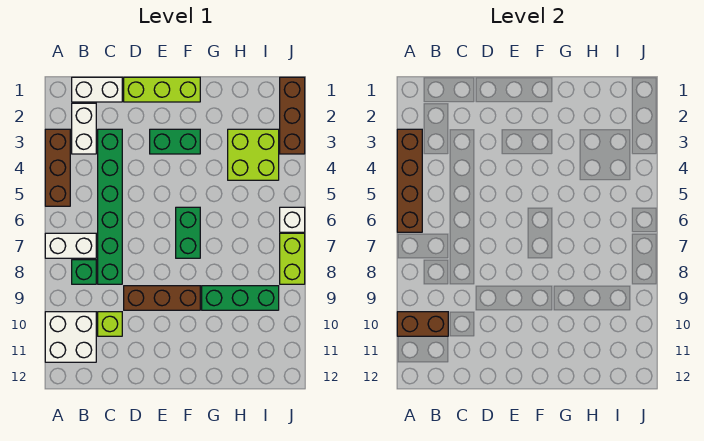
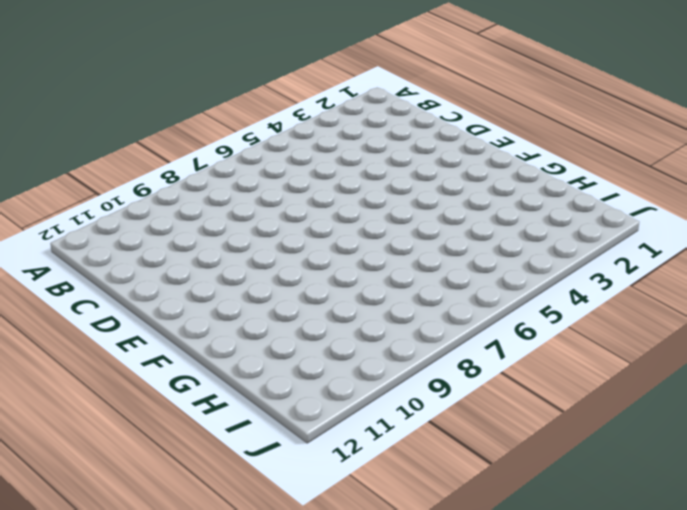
none -> brown 1x3 brick [45,129,70,206]
none -> white 1x2 brick [45,233,96,258]
none -> white 2x2 brick [45,312,96,362]

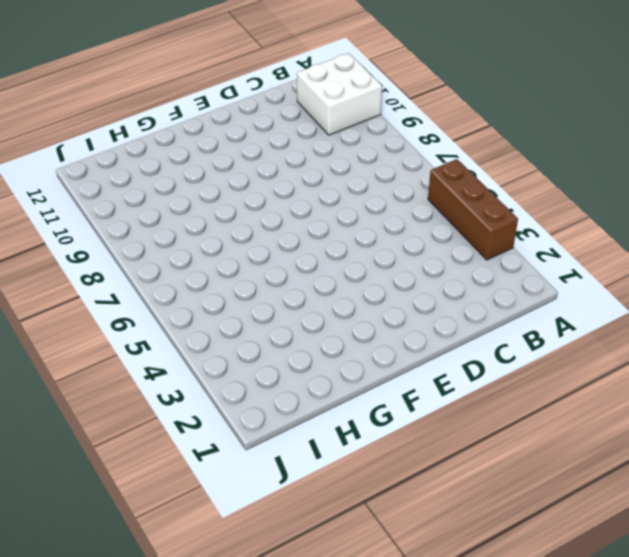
none -> white 1x2 brick [45,233,96,258]
none -> white 1x2 brick [72,77,122,102]
none -> white 1x2 brick [72,103,96,154]

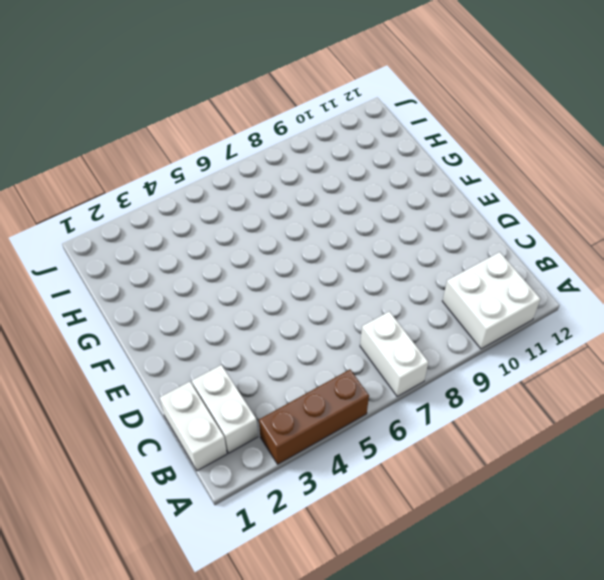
white 1x2 brick [192,365,258,453] -> white 1x2 brick turned to [72,103,96,154]
none -> green 1x1 brick [72,260,96,284]
none -> green 1x6 brick [98,129,122,284]
none -> lime 1x1 brick [98,312,122,336]

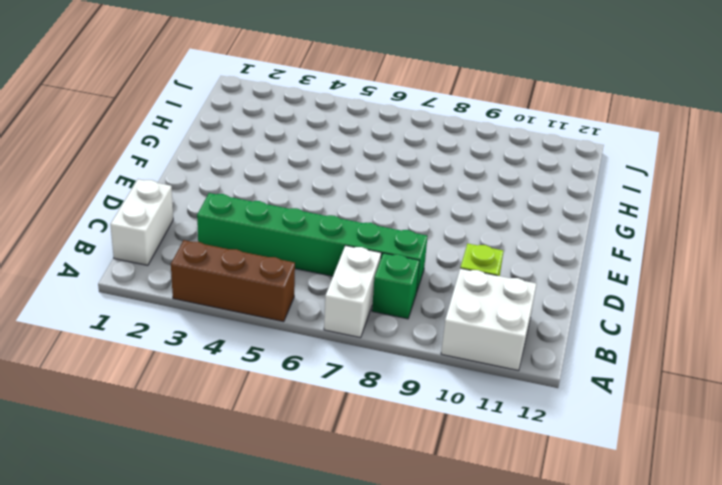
none -> white 1x2 brick [72,103,96,154]
none -> lime 1x3 brick [124,77,200,102]
none -> brown 1x3 brick [124,286,200,310]

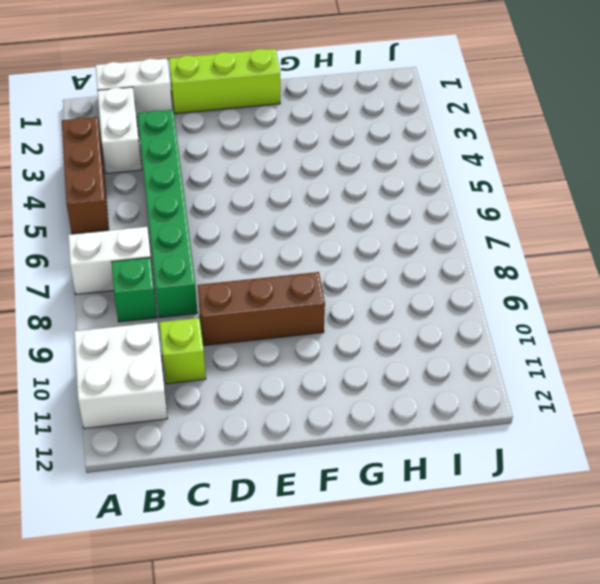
none -> green 1x2 brick [150,129,200,154]
none -> green 1x2 brick [176,207,200,258]
none -> green 1x3 brick [202,286,279,310]

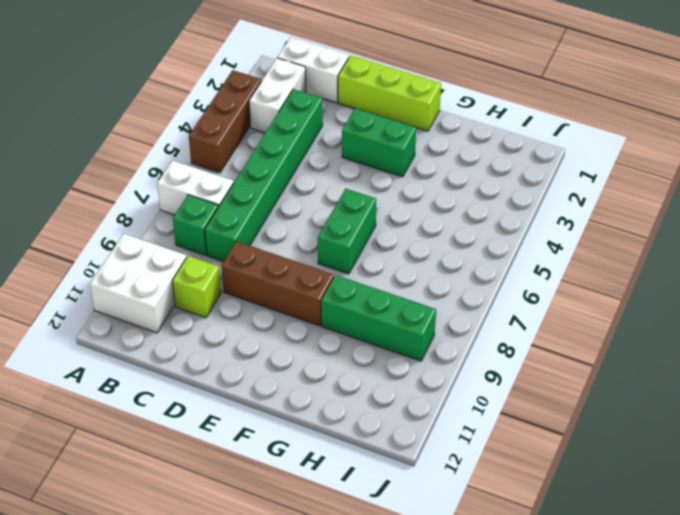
none -> lime 2x2 brick [228,129,279,180]
none -> brown 1x3 brick [280,77,305,154]
none -> white 1x1 brick [280,207,305,232]

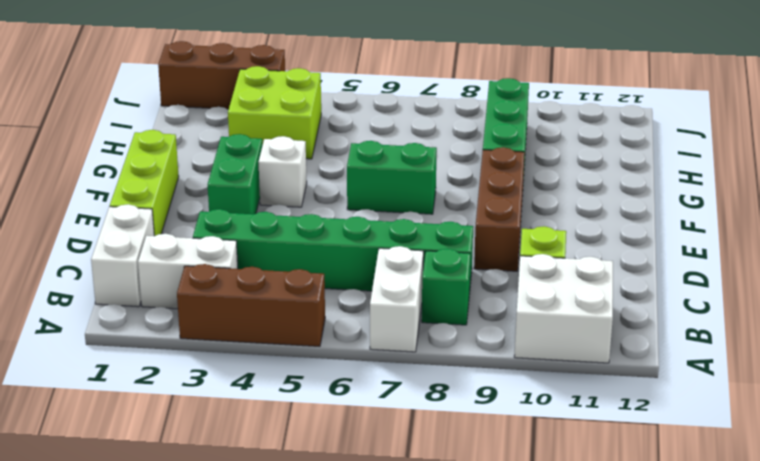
white 1x1 brick [258,136,307,207] -> white 1x1 brick moved to [280,207,305,232]
none -> lime 1x2 brick [280,233,305,284]
none -> brown 1x4 brick [397,129,422,232]
none -> brown 1x2 brick [397,312,448,336]

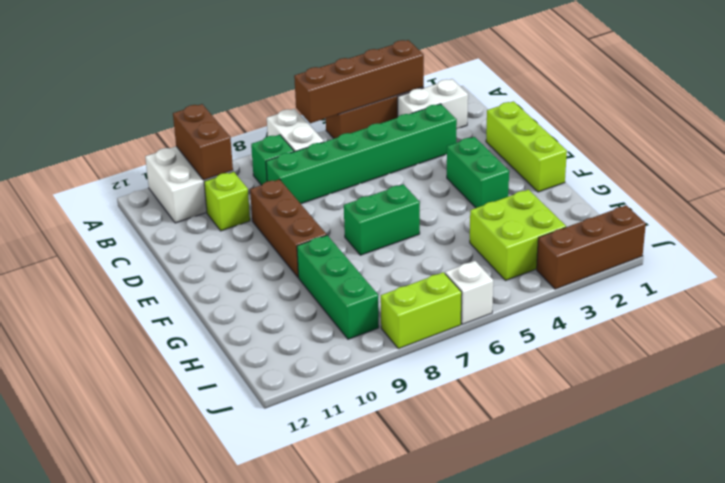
none -> white 1x2 brick [72,77,122,102]

